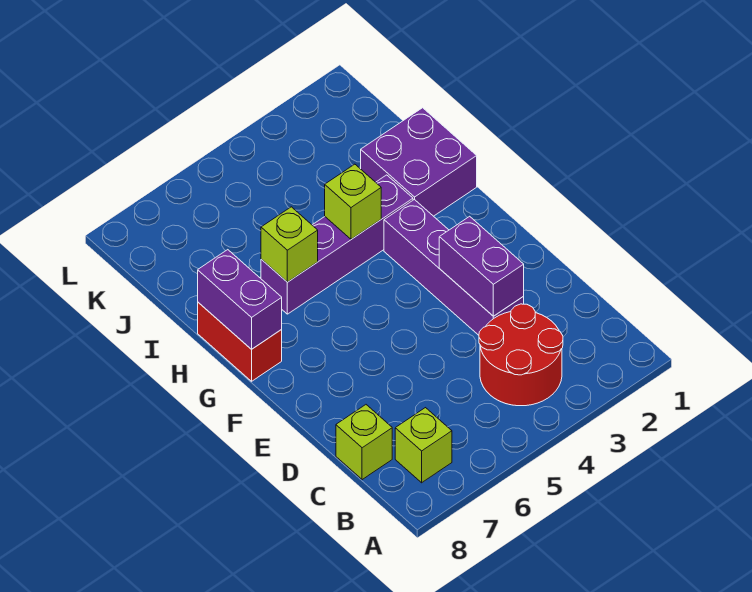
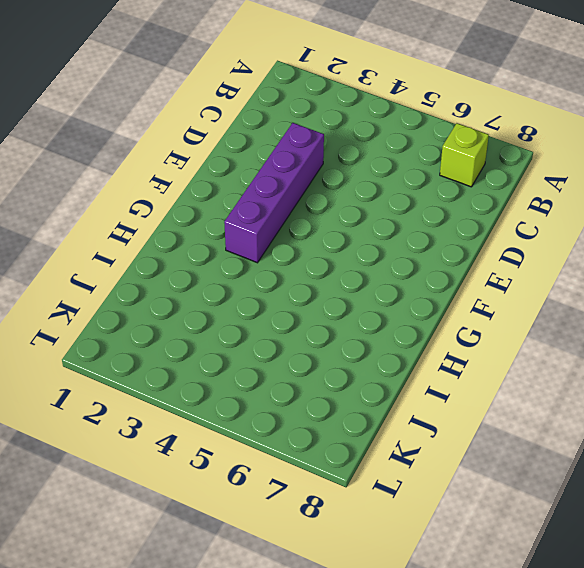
none -> red 2x2 round brick [479,304,563,406]
none -> lime 1x1 brick [336,405,392,480]

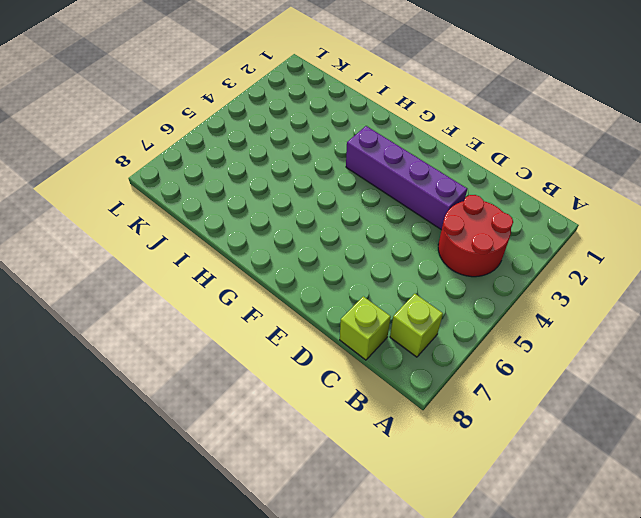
none -> red 1x2 brick [198,302,282,381]
none -> purple 2x2 brick [361,108,477,216]

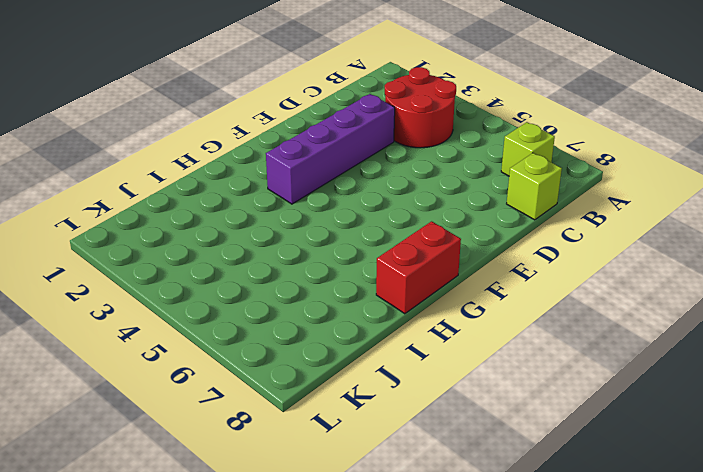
none -> purple 2x2 brick [361,108,477,216]
none -> purple 1x4 brick [261,175,413,314]

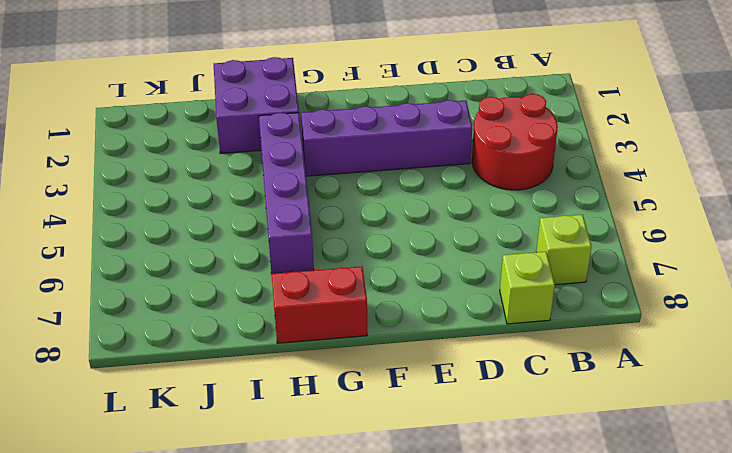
none -> purple 1x2 brick [439,216,524,316]
none -> purple 1x2 brick [198,250,282,349]

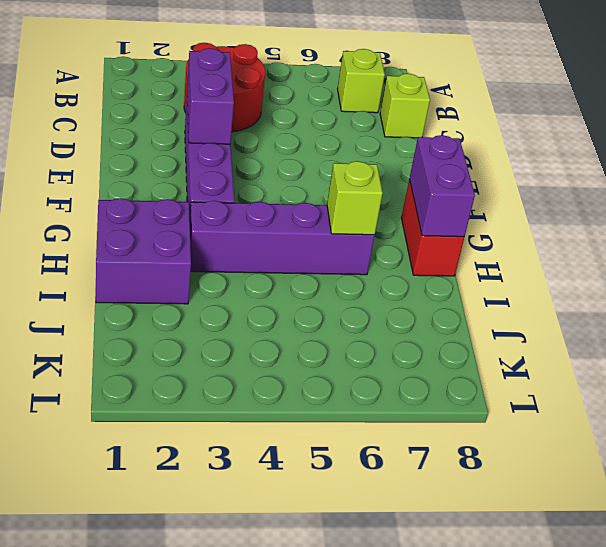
none -> lime 1x1 brick [325,164,381,239]

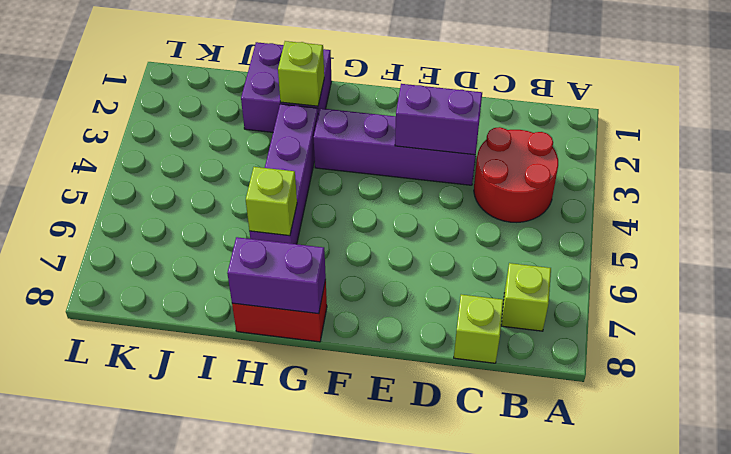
lime 1x1 brick [278,41,324,106] -> lime 1x1 brick moved to [325,164,381,239]

